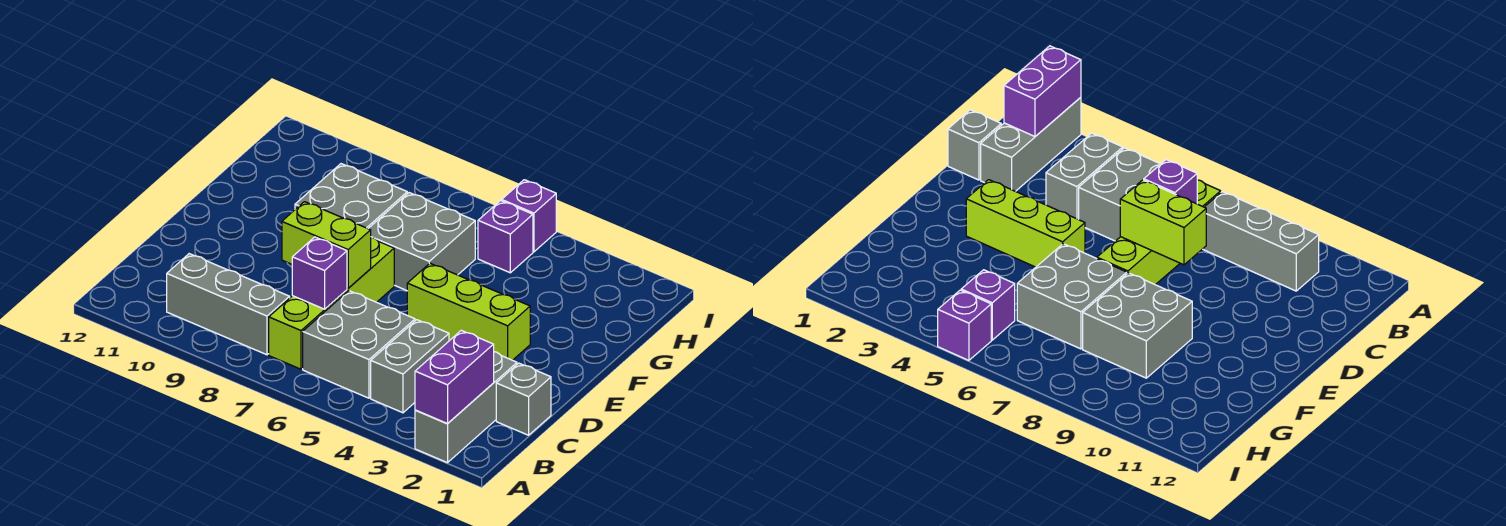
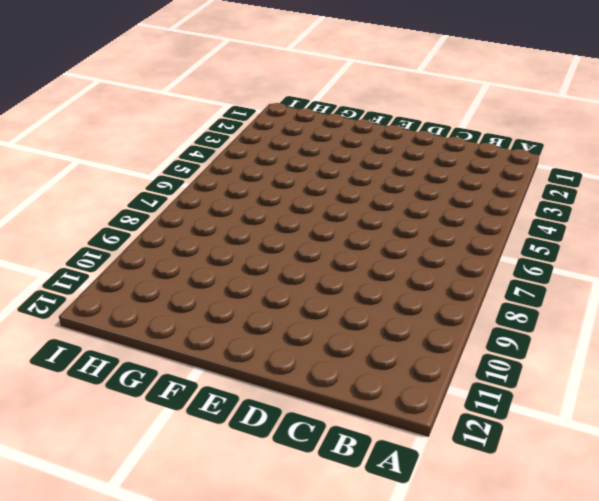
none -> grey 1x3 brick [415,352,517,463]
none -> grey 1x2 brick [371,320,449,413]
none -> grey 2x2 brick [303,291,415,398]

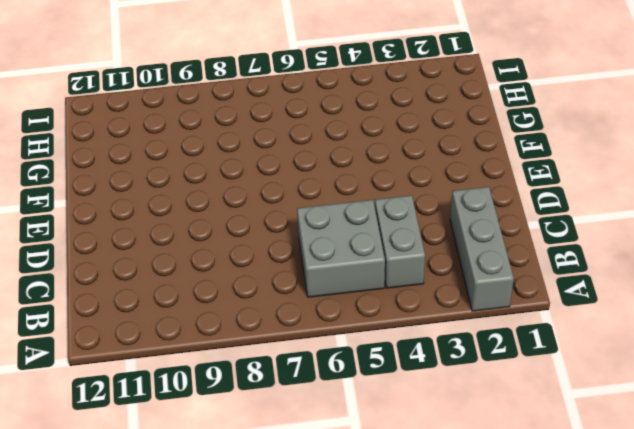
none -> lime 1x4 brick [269,237,394,369]
none -> grey 1x3 brick [167,254,290,355]
none -> grey 1x1 brick [496,363,551,435]

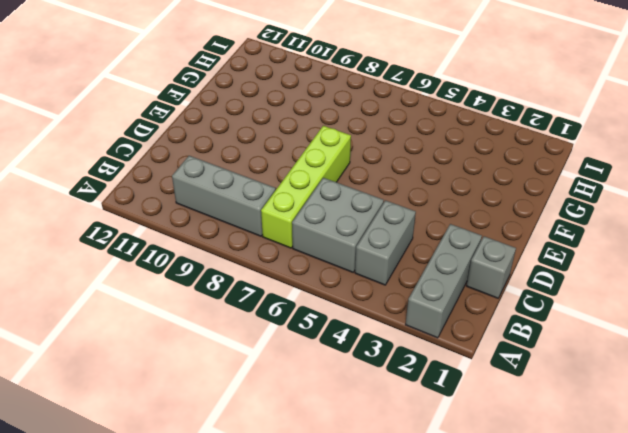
none -> lime 1x3 brick [407,263,530,360]
none -> grey 2x2 brick [368,193,475,291]
none -> grey 2x2 brick [295,164,407,228]

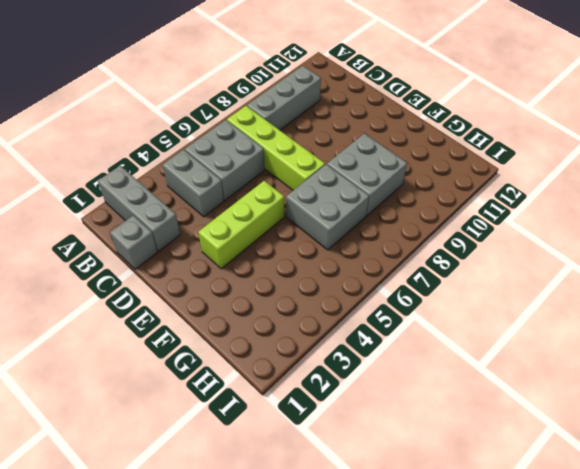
none -> purple 1x1 brick [478,201,533,273]
none -> purple 1x1 brick [502,180,556,252]
none -> purple 1x2 brick [415,330,494,424]

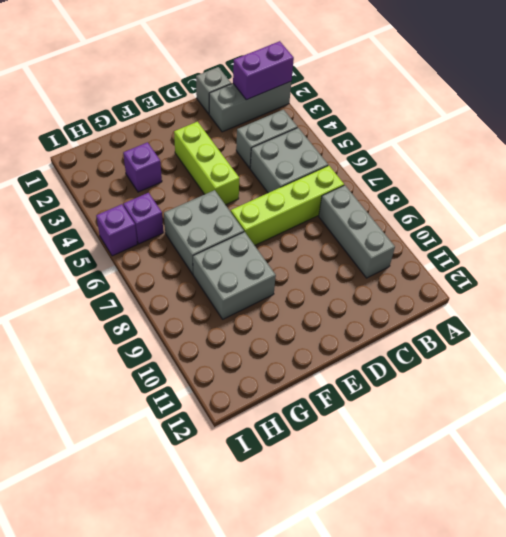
purple 1x1 brick [123,142,162,192] -> purple 1x1 brick moved to [292,237,347,309]
none -> lime 1x2 brick [282,202,371,288]

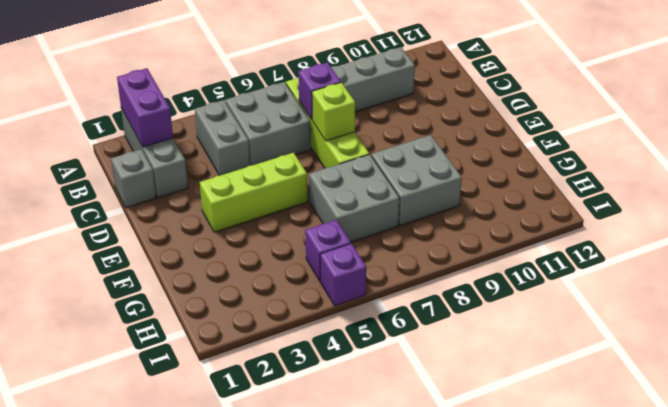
lime 1x1 brick [312,82,355,141] -> lime 1x2 brick [282,202,371,288]

